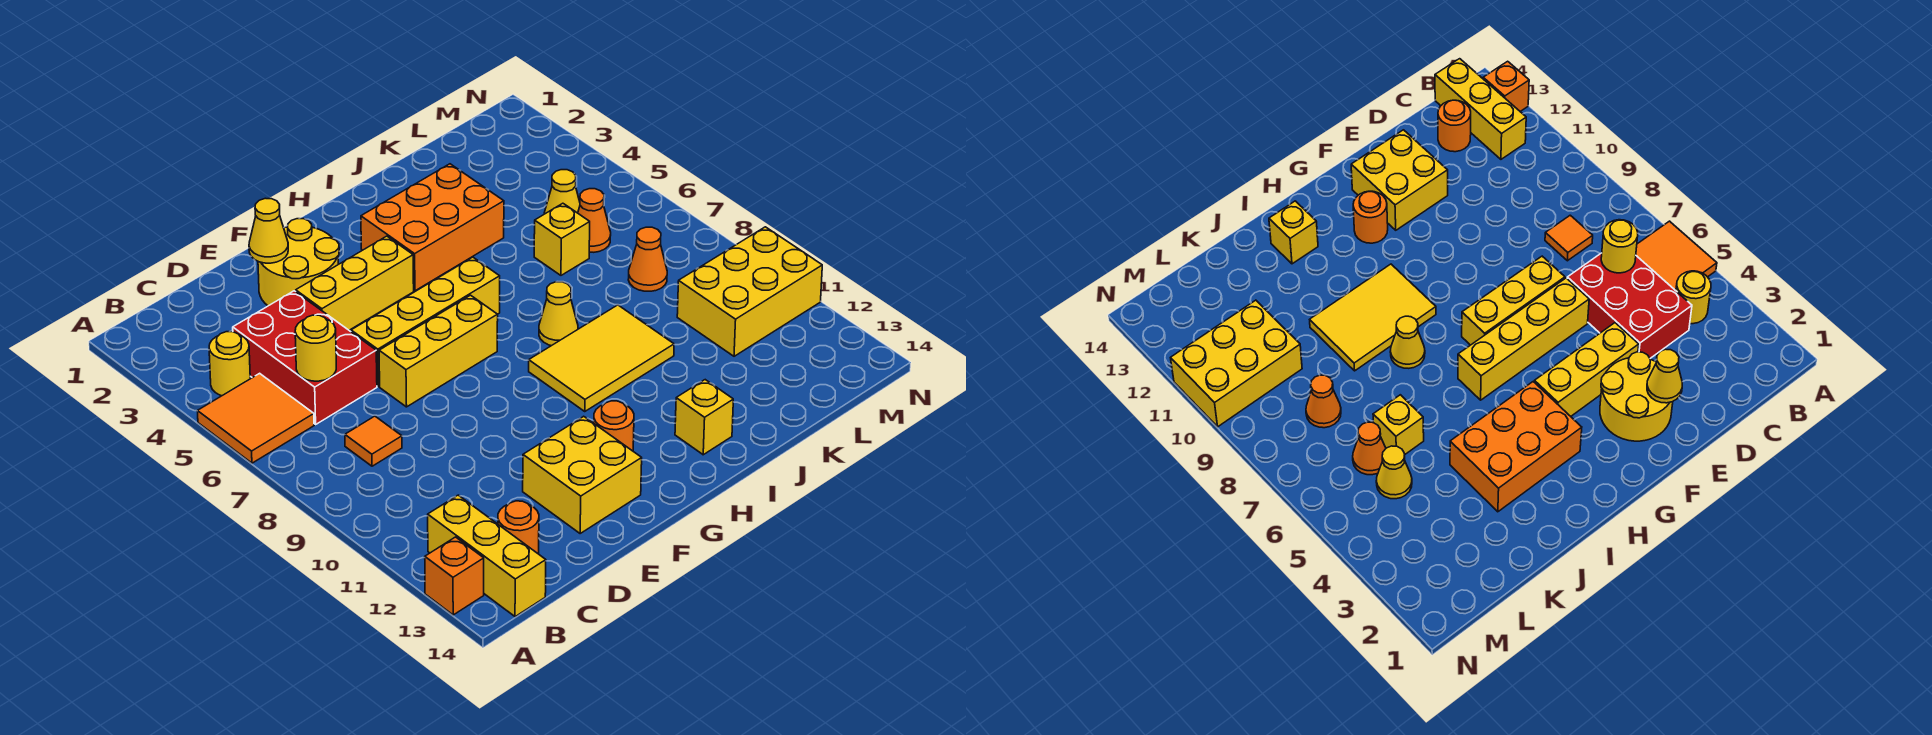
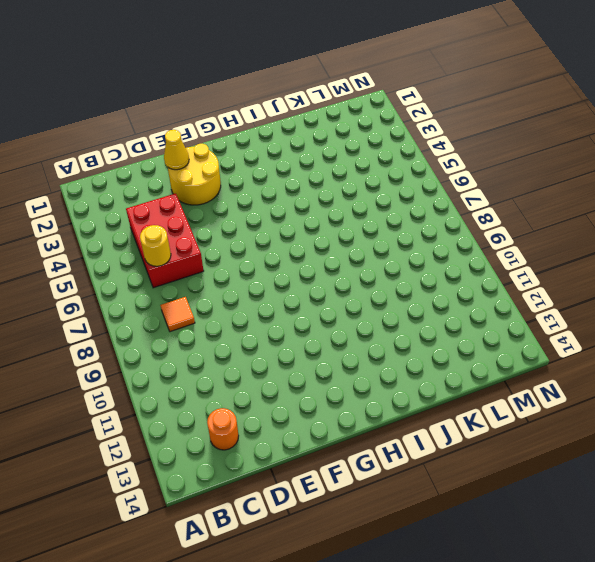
none -> orange 2x2 tile [197,373,314,463]
none -> orange 1x1 brick [425,537,484,615]
none -> yellow 1x1 round brick [209,332,250,396]

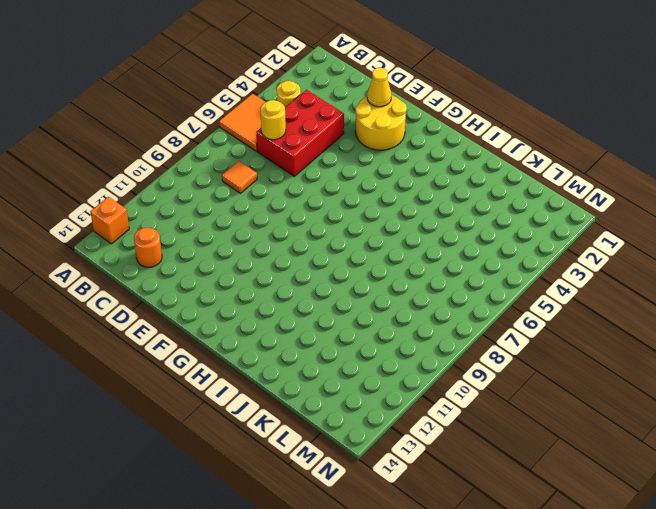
none -> yellow 1x3 brick [428,495,546,617]
none -> yellow 1x3 brick [296,236,414,330]
none -> yellow 1x4 brick [351,257,500,386]

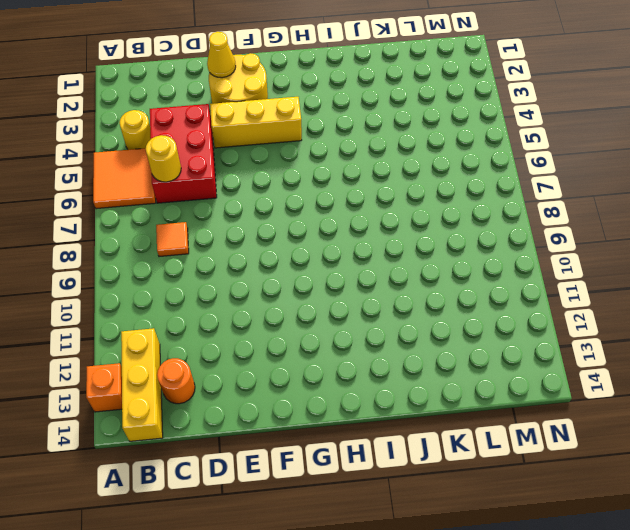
none -> yellow 1x4 brick [351,257,500,386]
none -> yellow 1x3 brick [379,295,498,407]
none -> yellow 2x2 brick [523,416,642,533]

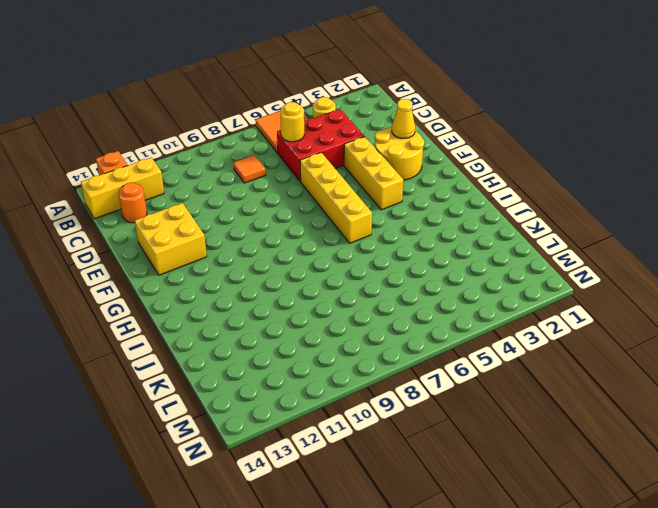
none -> yellow 1x3 brick [379,295,498,407]
none -> orange 1x1 round brick [594,401,634,451]
none -> orange 2x3 brick [361,164,504,291]

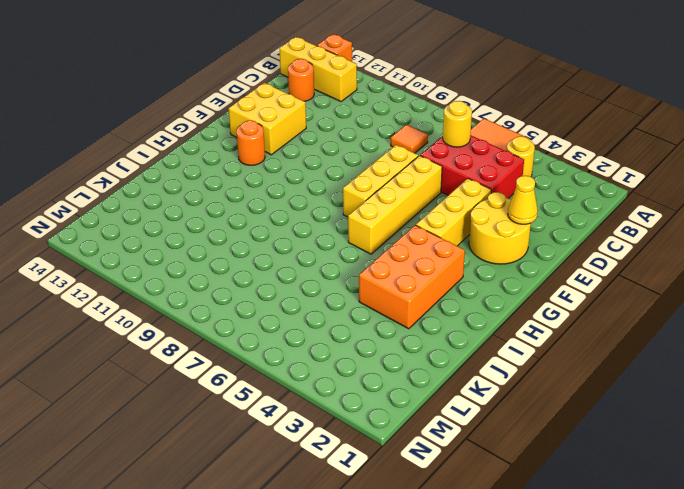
none -> yellow 2x3 tile [529,305,674,411]
none -> yellow 1x1 cone [539,282,578,346]
none -> yellow 1x1 brick [675,380,733,455]

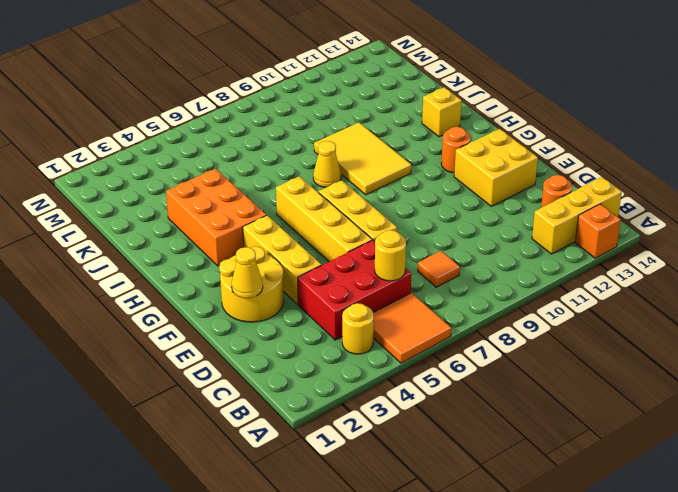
none -> yellow 1x1 brick [534,203,590,275]
none -> yellow 1x1 cone [544,170,580,214]
none -> orange 1x1 cone [578,189,611,252]

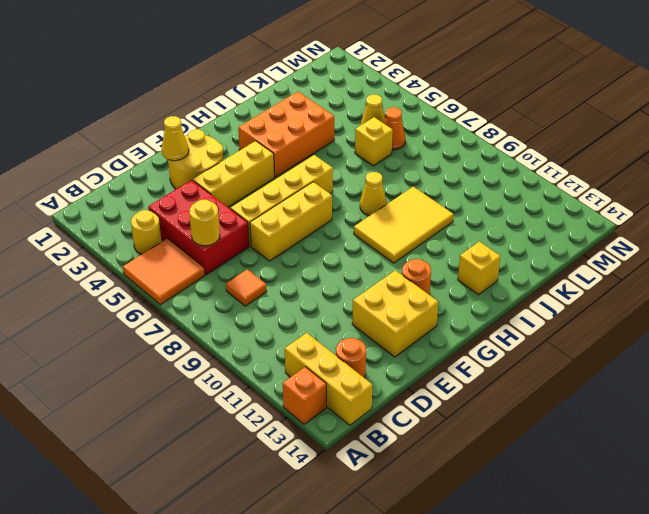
none -> orange 1x1 cone [628,227,667,291]
none -> yellow 2x3 brick [677,227,822,356]

